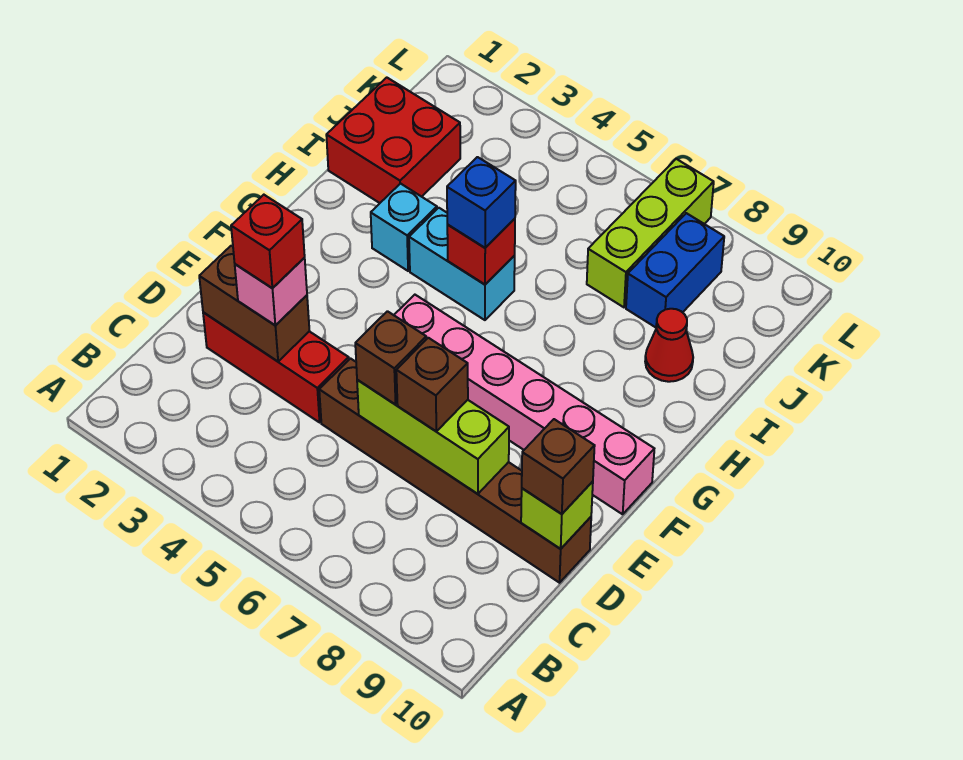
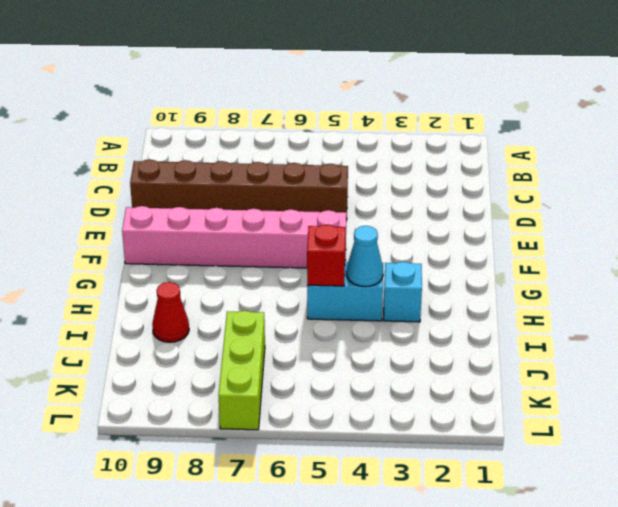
cyan 1x1 cone [346,226,383,287] -> none
none -> red 1x3 brick [203,312,349,422]
none -> red 2x2 brick [326,78,460,203]
none -> blue 1x2 brick [626,213,724,328]

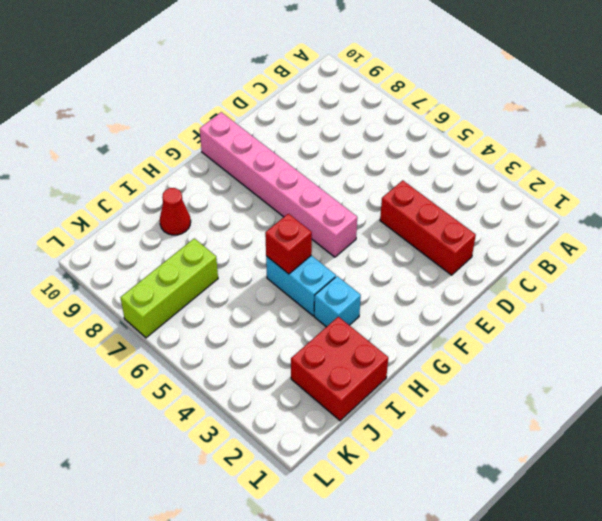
none -> brown 1x6 brick [319,359,591,583]
none -> blue 1x2 brick [626,213,724,328]
none -> brown 1x2 brick [199,246,309,361]

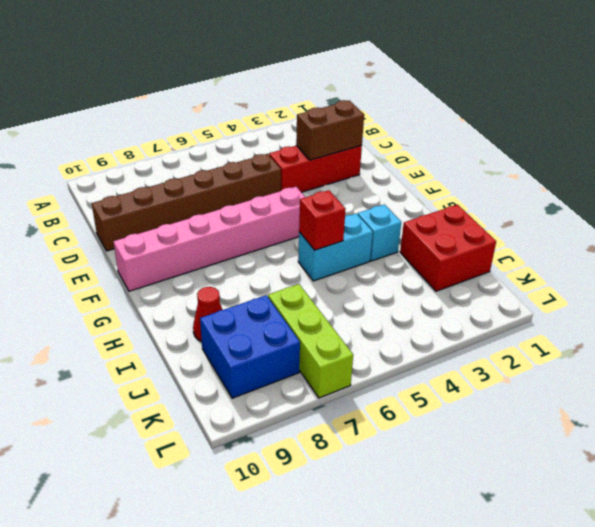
blue 2x2 brick [200,295,300,398] -> blue 1x2 brick [626,213,724,328]
none -> lime 1x3 brick [357,380,509,494]
none -> lime 1x1 brick [521,481,593,549]
none -> pink 1x1 brick [235,258,307,325]

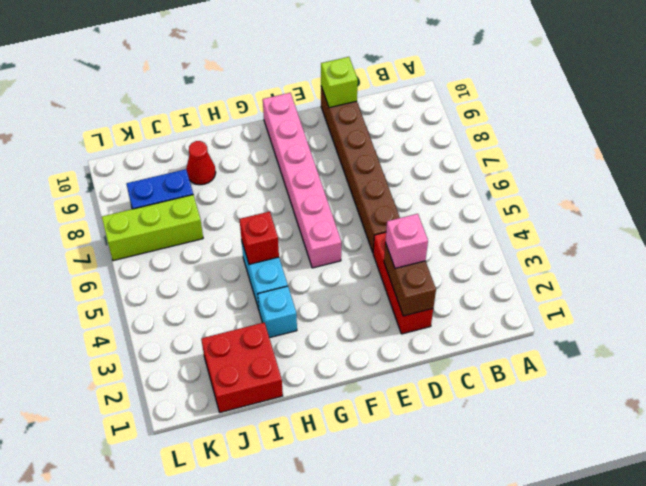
none -> lime 1x3 brick [357,380,509,494]
none -> brown 1x1 brick [355,311,426,405]
none -> brown 1x1 brick [396,338,468,431]

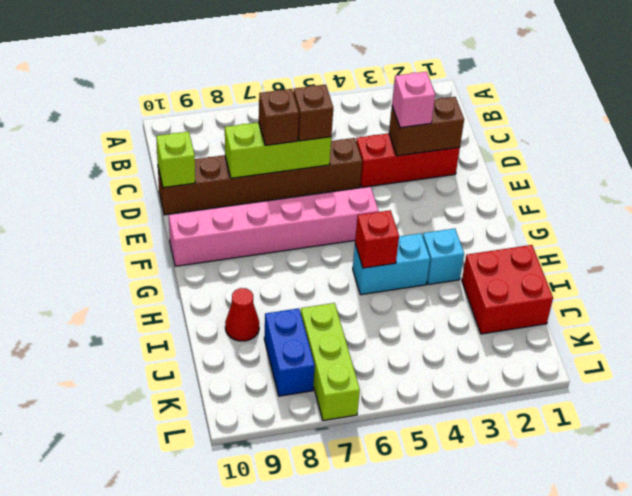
none -> brown 1x1 brick [522,419,595,514]
none -> blue 1x1 brick [447,157,516,248]
none -> red 1x1 brick [231,195,305,288]

